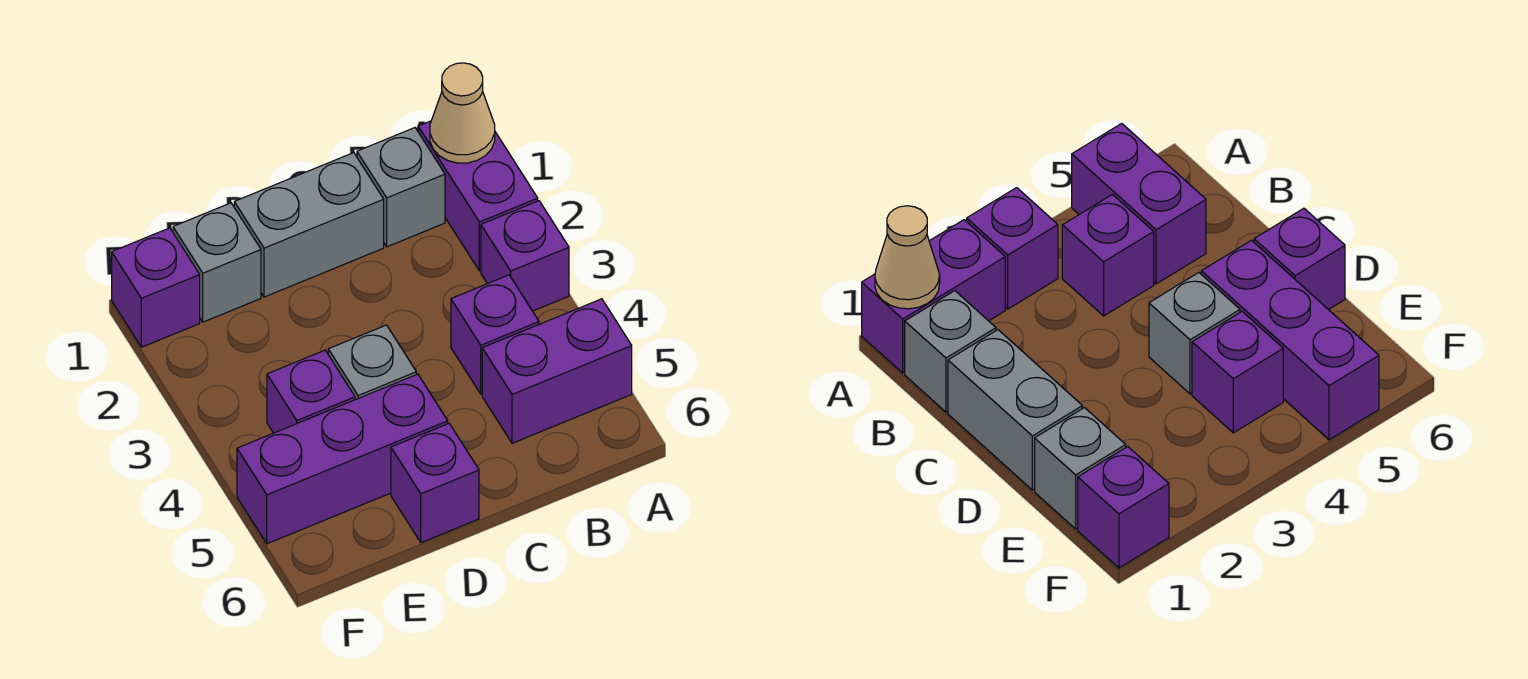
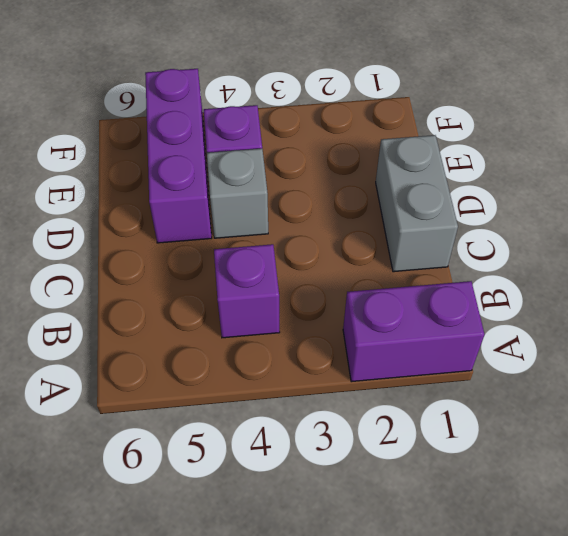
none -> purple 1x1 brick [481,201,569,311]
none -> purple 1x2 brick [482,299,632,443]
none -> grey 1x1 brick [357,128,445,247]

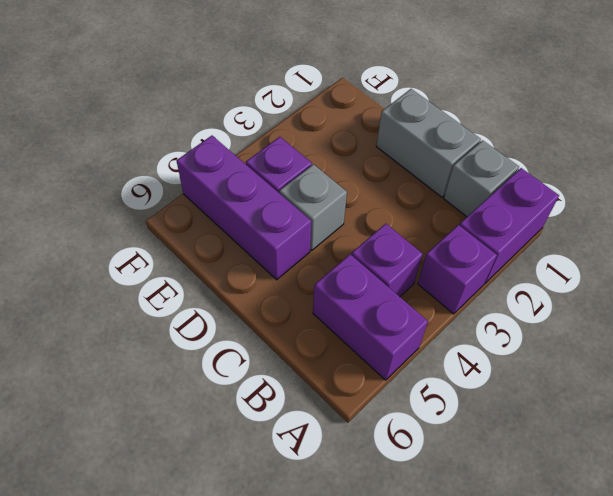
none -> purple 1x1 brick [391,424,479,543]
none -> grey 1x1 brick [173,203,261,322]
none -> purple 1x1 brick [112,228,200,347]

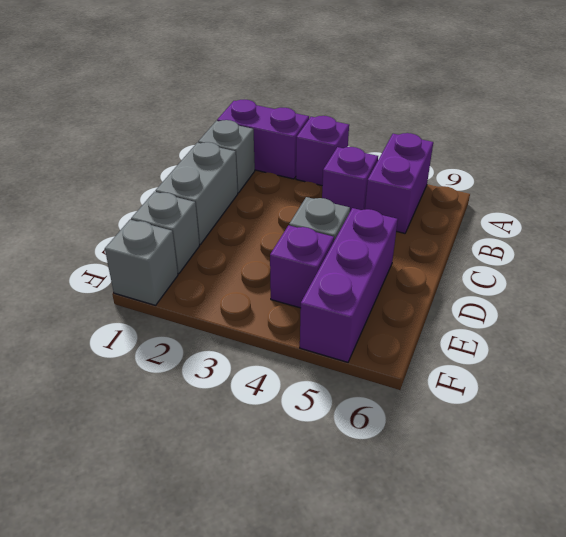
grey 1x1 brick [105,220,178,305] -> purple 1x1 brick [112,228,200,347]
none -> purple 1x1 brick [391,424,479,543]
none -> tan 1x1 cone [430,63,495,163]

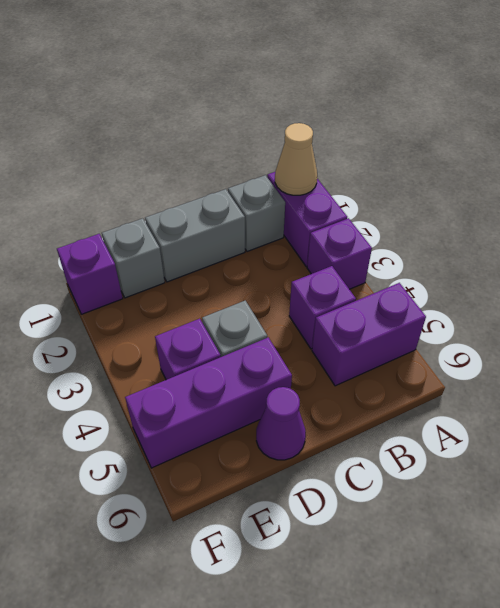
purple 1x1 cone [256,387,306,460] -> purple 1x1 brick [391,424,479,543]

